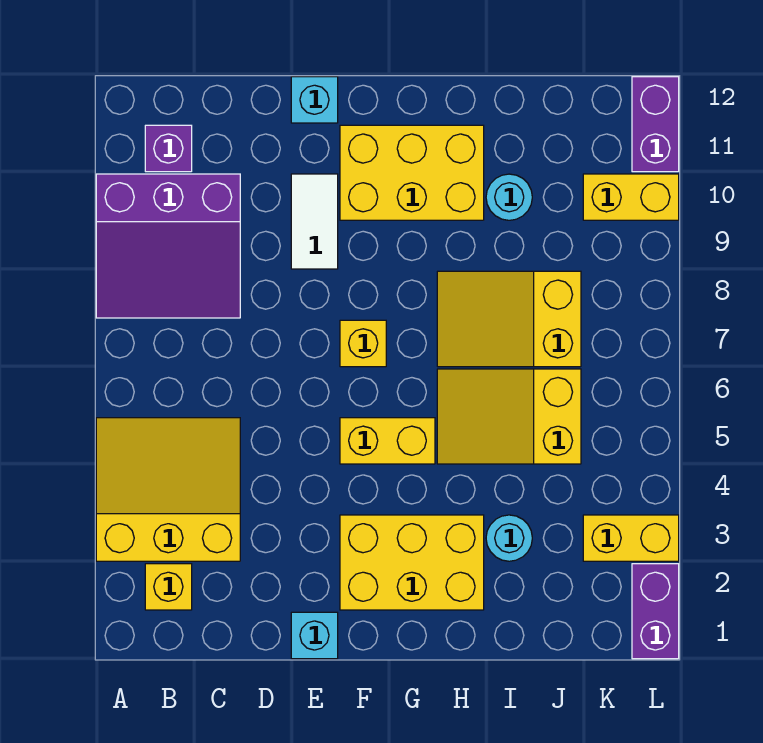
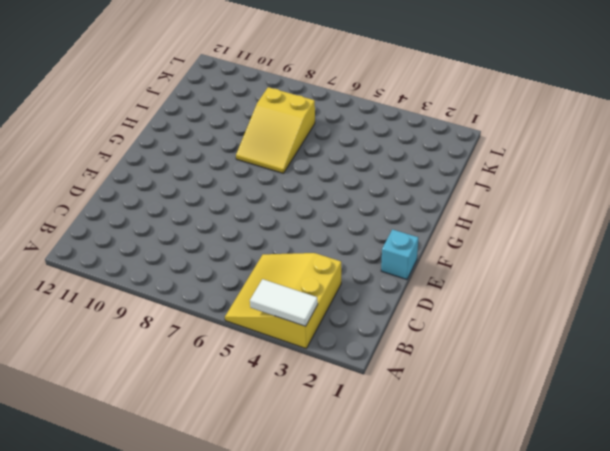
white 1x2 tile [250,279,318,326] -> white 1x2 tile moved to [291,174,338,269]
none -> purple 3x3 slope [96,174,240,318]
none -> yellow 1x1 brick [145,564,192,610]
none -> purple 1x1 brick [145,125,192,172]

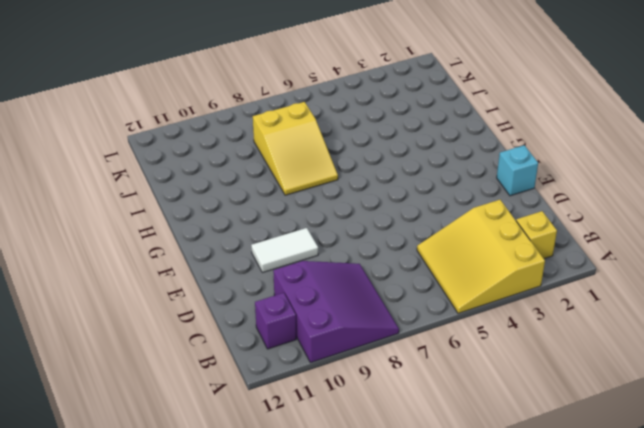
none -> cyan 1x1 brick [291,77,338,123]
none -> yellow 2x3 brick [340,515,484,610]
none -> yellow 1x2 brick [340,418,435,464]

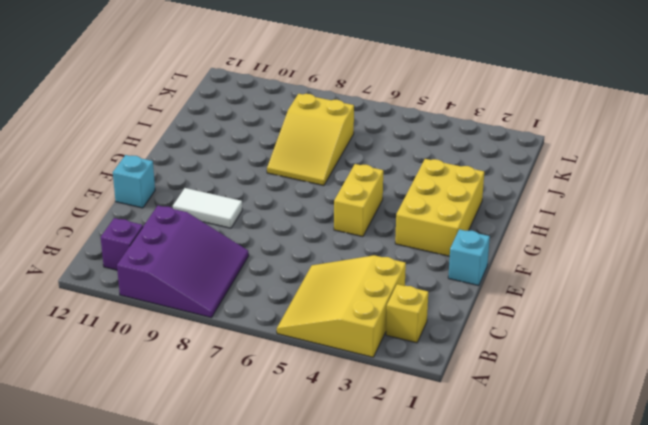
none -> yellow 1x1 brick [340,320,386,367]
none -> yellow 2x3 brick [340,125,484,220]
none -> yellow 2x3 slope [437,369,581,464]

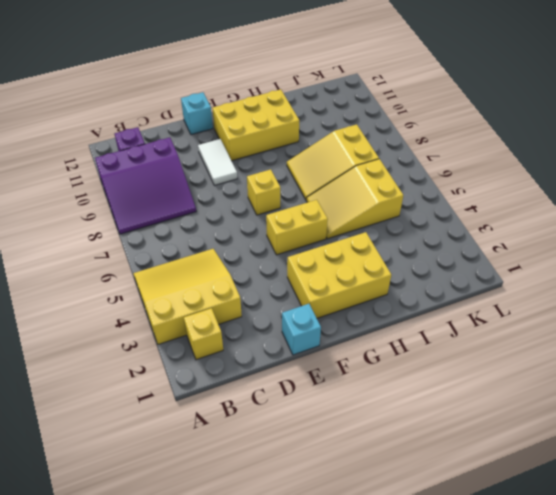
none -> cyan 1x1 round brick [486,515,532,561]
none -> cyan 1x1 round brick [486,174,532,220]
none -> yellow 1x2 brick [583,515,679,561]

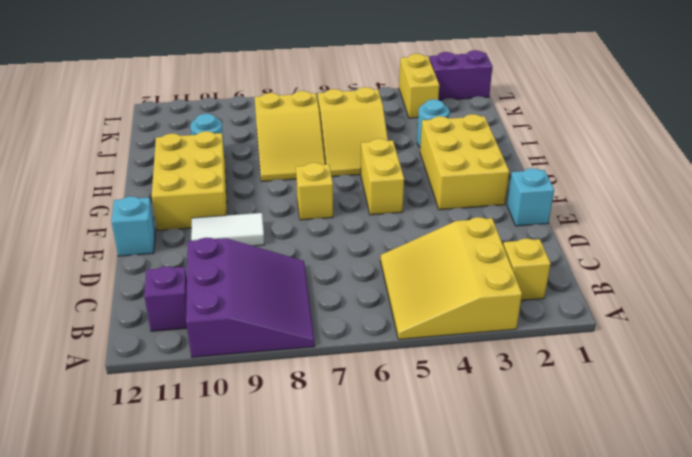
none -> yellow 1x2 brick [583,174,679,220]
none -> purple 1x2 brick [632,77,679,172]

